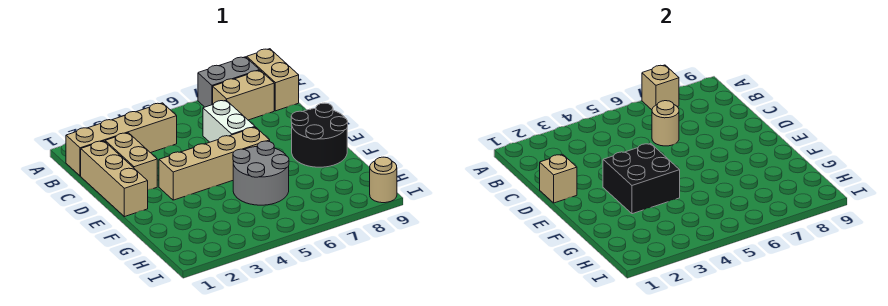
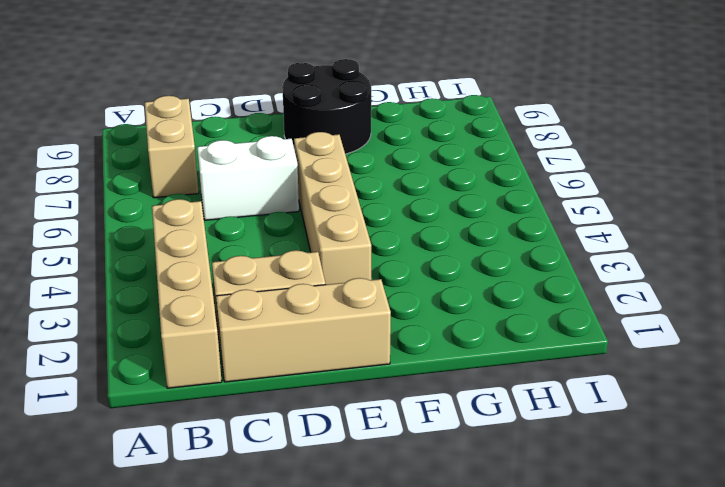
none -> grey 1x2 brick [198,57,260,107]
none -> tan 1x2 brick [247,49,299,111]
none -> grey 2x2 round brick [233,141,289,205]

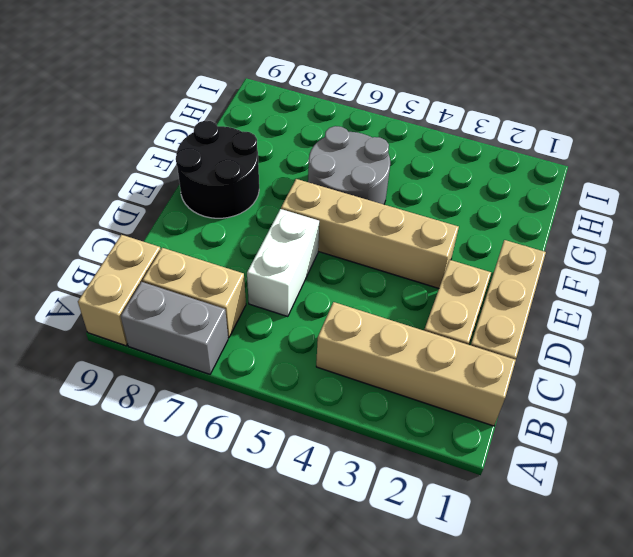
none -> tan 1x1 round brick [370,157,397,203]
none -> tan 1x1 brick [642,65,679,110]
none -> tan 1x1 round brick [652,101,679,146]

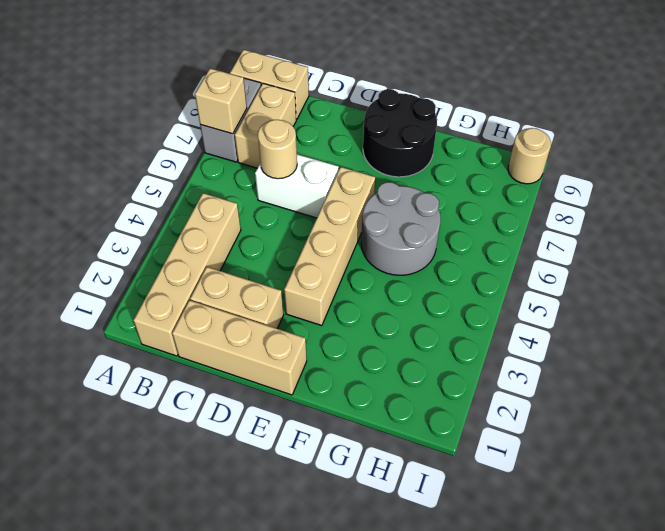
none -> tan 1x1 brick [540,154,577,203]
none -> black 2x2 brick [603,143,680,214]

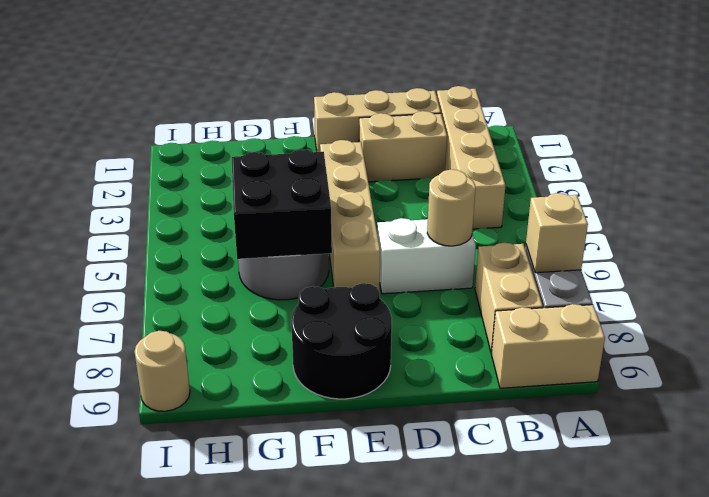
black 2x2 brick [232,149,332,259] -> black 2x2 brick moved to [603,143,680,214]
none -> tan 1x1 brick [540,154,577,203]

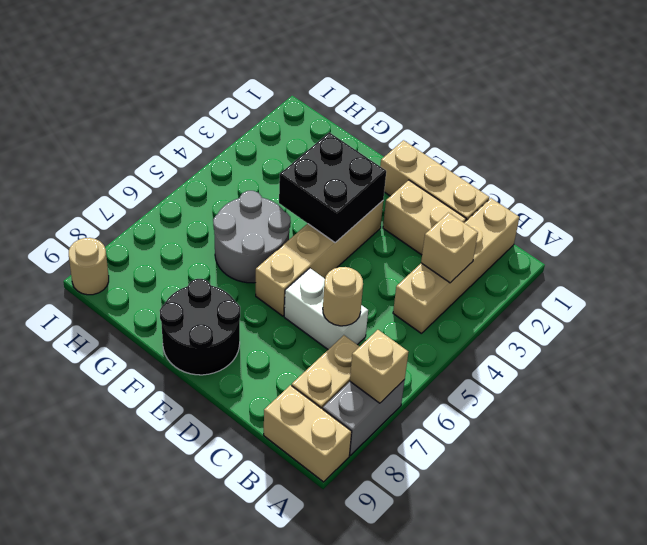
tan 1x1 brick [421,213,478,283] -> tan 1x1 brick moved to [540,154,577,203]

